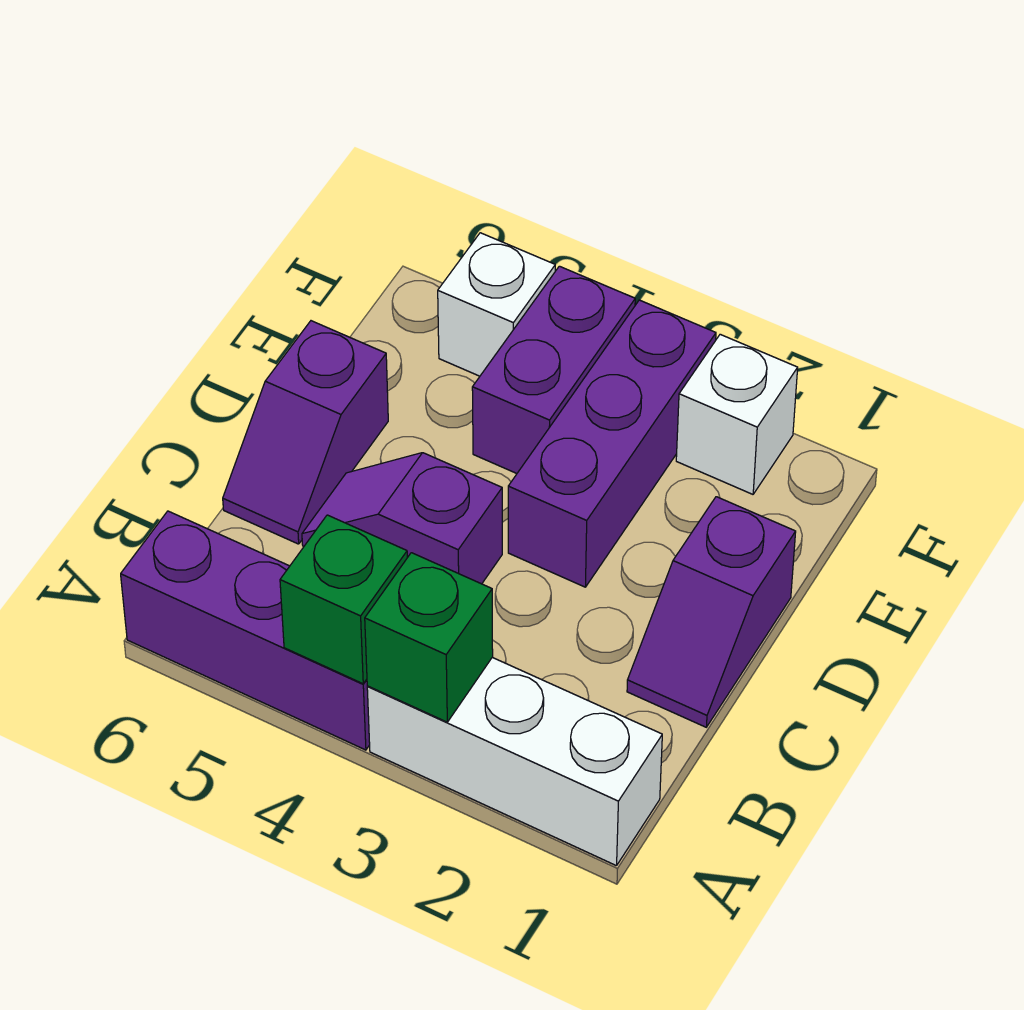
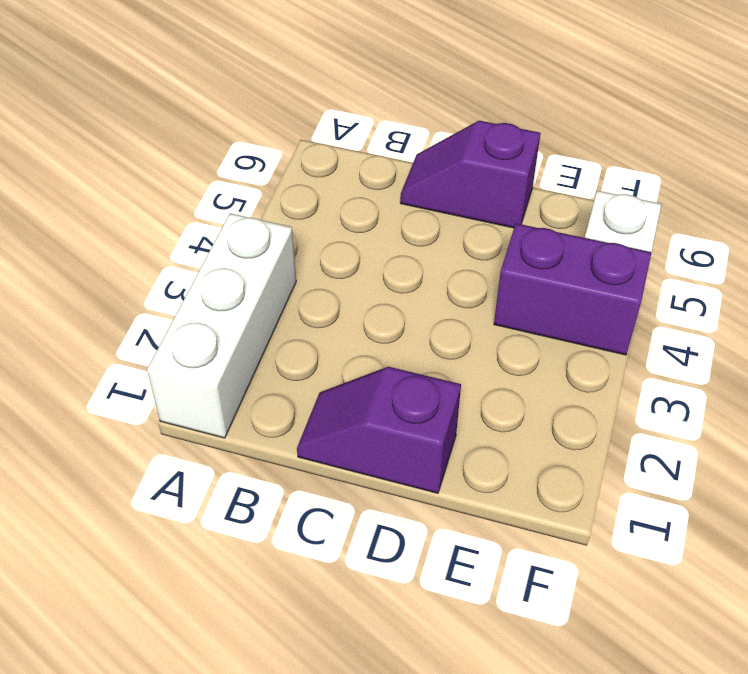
none -> purple 1x3 brick [121,511,370,750]
none -> purple 1x2 slope [302,453,502,584]

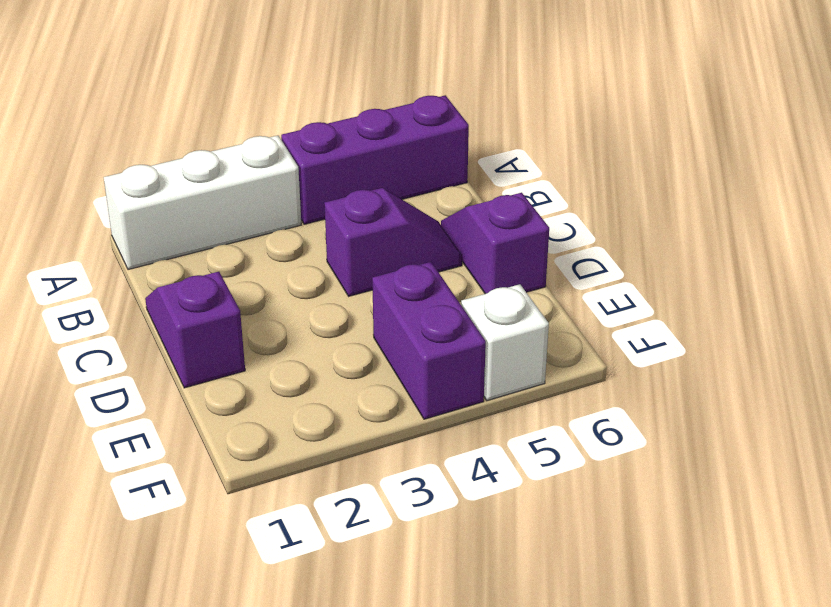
none -> purple 1x3 brick [508,300,716,587]
none -> white 1x1 brick [676,334,798,494]

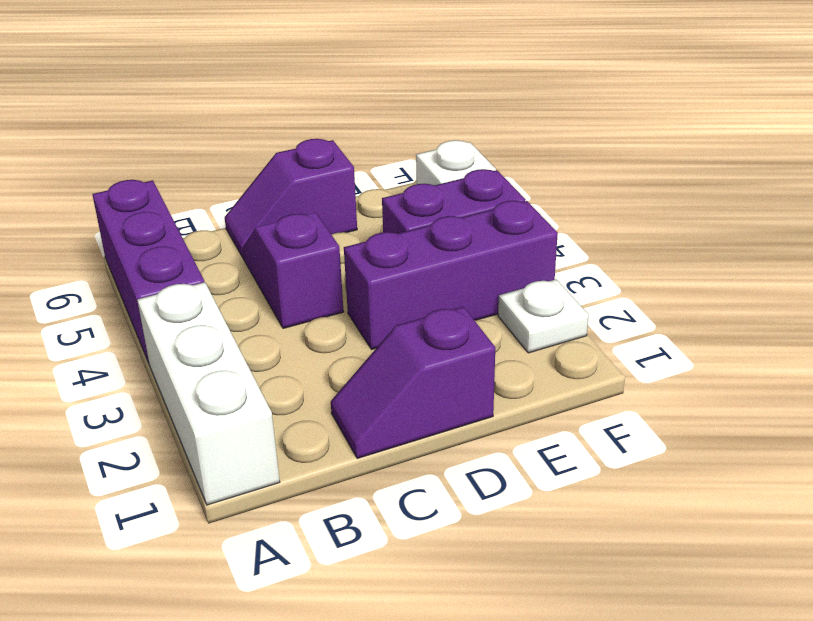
white 1x1 plate [498,279,588,353] -> white 1x1 brick [676,334,798,494]
none -> green 1x1 brick [365,553,493,722]
none -> green 1x1 brick [280,515,407,684]

